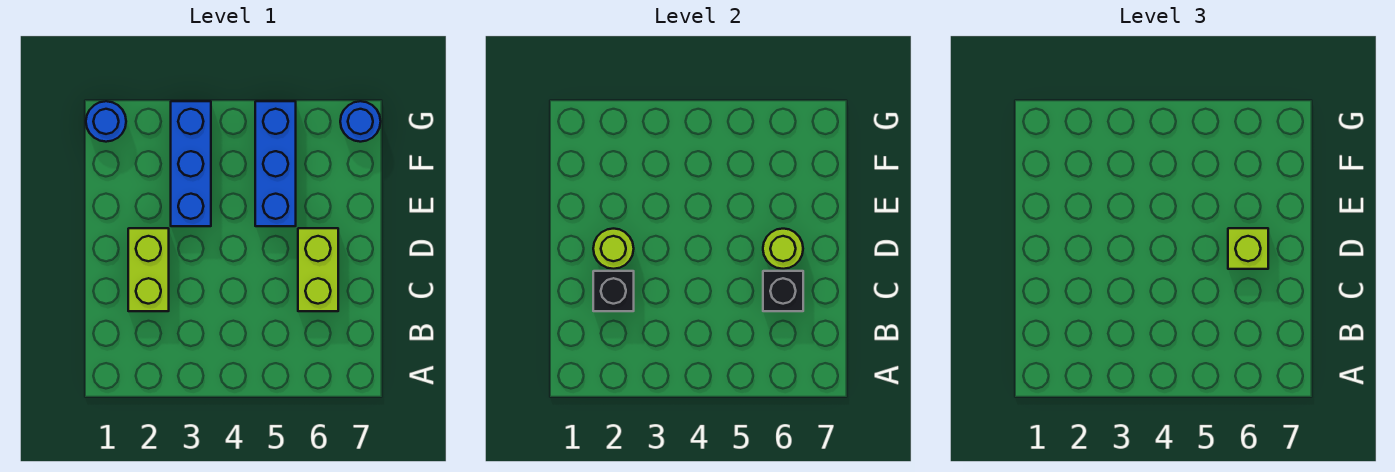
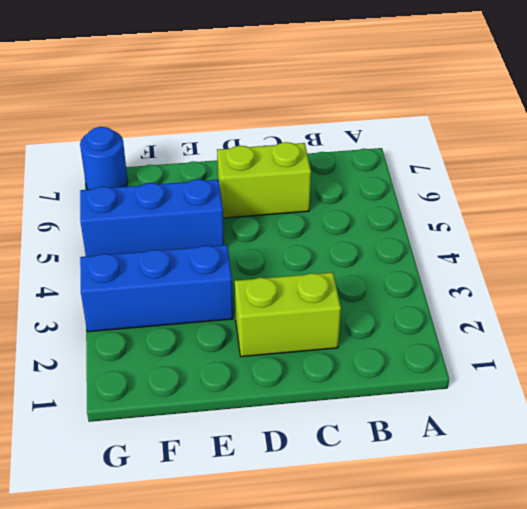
none -> blue 1x1 round brick [86,101,126,142]
none -> black 1x1 brick [593,271,634,311]

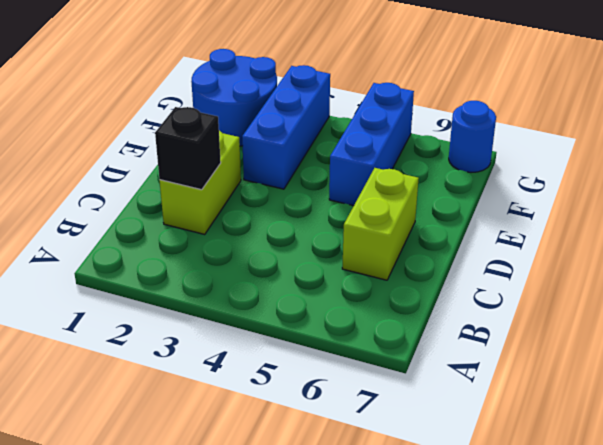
blue 2x2 round brick [191,49,277,146] -> blue 1x1 round brick [86,101,126,142]
none -> black 1x1 brick [763,271,803,311]
none -> lime 1x1 round brick [593,229,634,269]

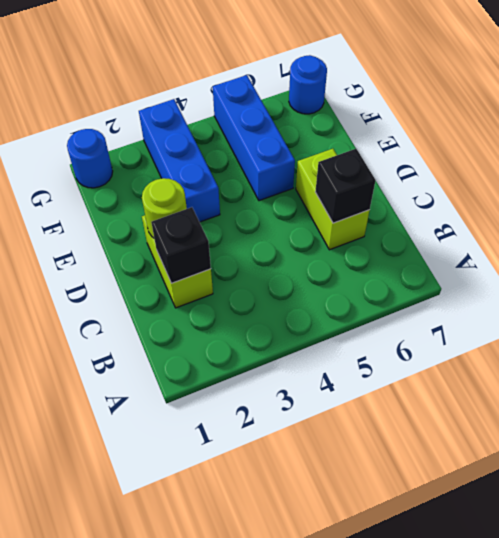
none -> lime 1x1 round brick [763,229,803,269]
none -> lime 1x1 brick [1228,228,1268,269]

